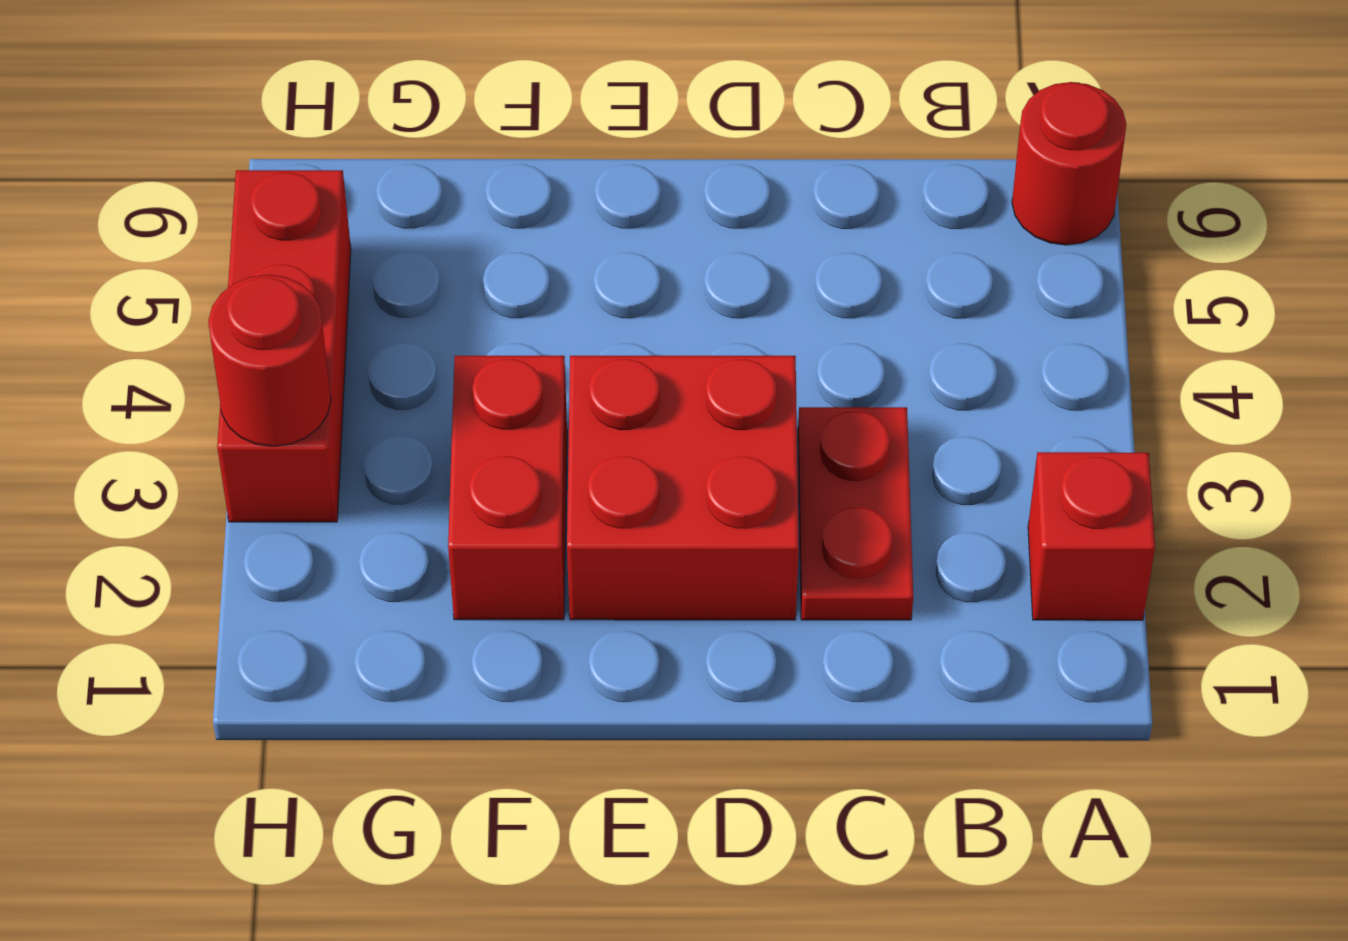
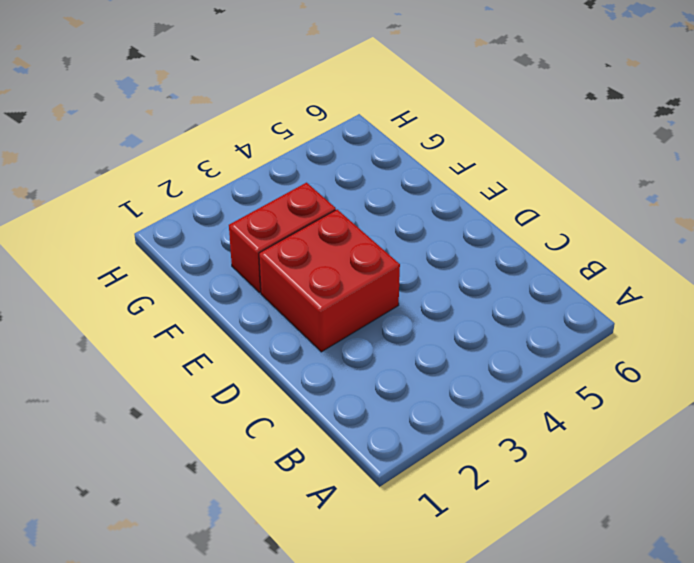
none -> red 1x1 brick [1028,452,1155,620]
none -> red 1x1 round brick [1012,82,1126,245]

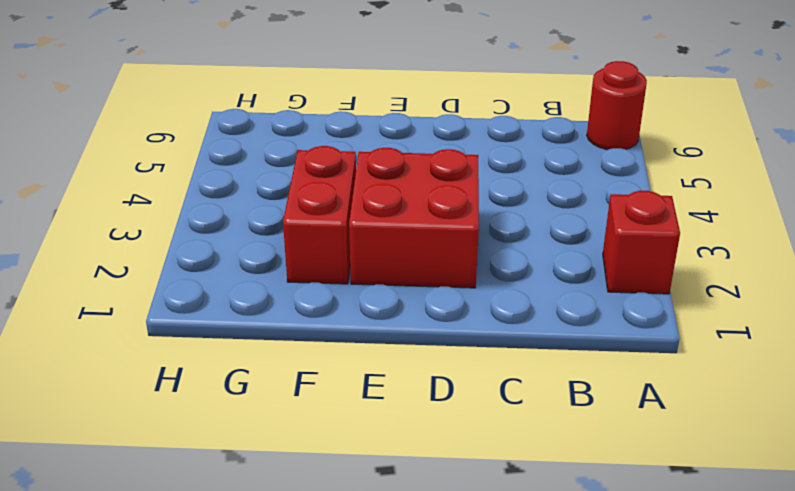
none -> red 1x2 plate [798,407,913,620]
none -> red 1x3 brick [217,170,351,522]

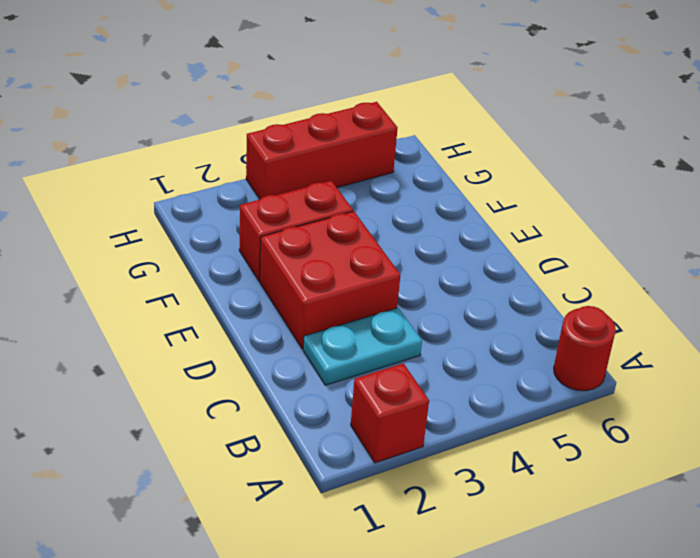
cyan 1x2 plate [303,308,422,385] -> red 1x2 plate [798,407,913,620]
none -> red 1x1 round brick [208,275,331,446]

